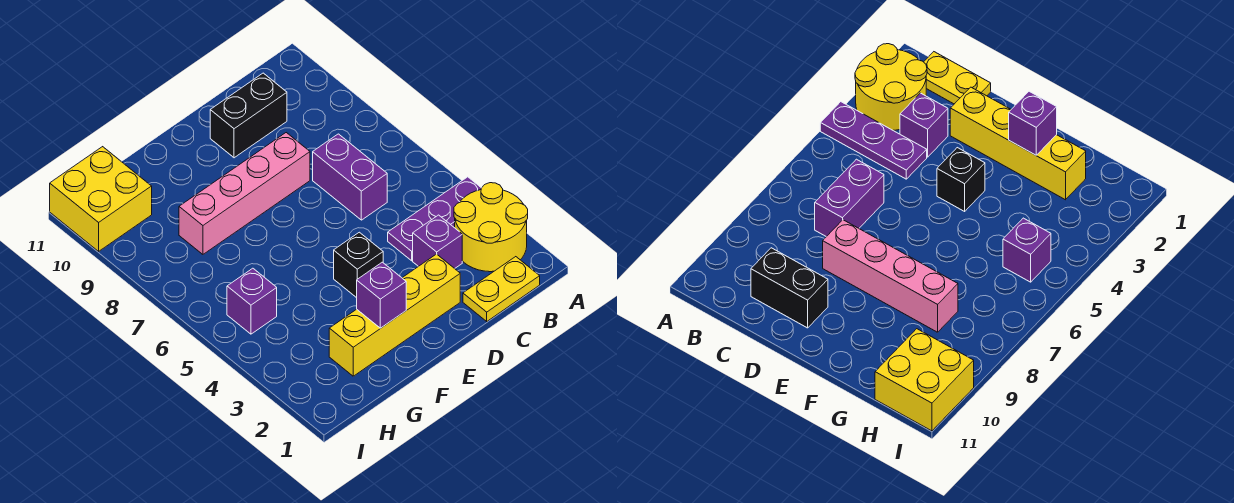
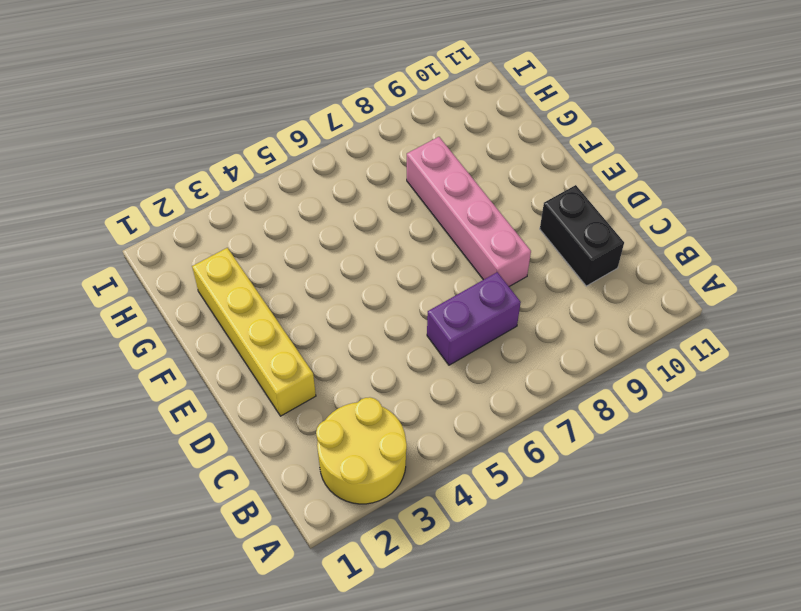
none -> purple 1x3 plate [388,177,481,261]
none -> yellow 1x2 plate [463,257,540,321]
none -> purple 1x1 brick [413,215,462,269]

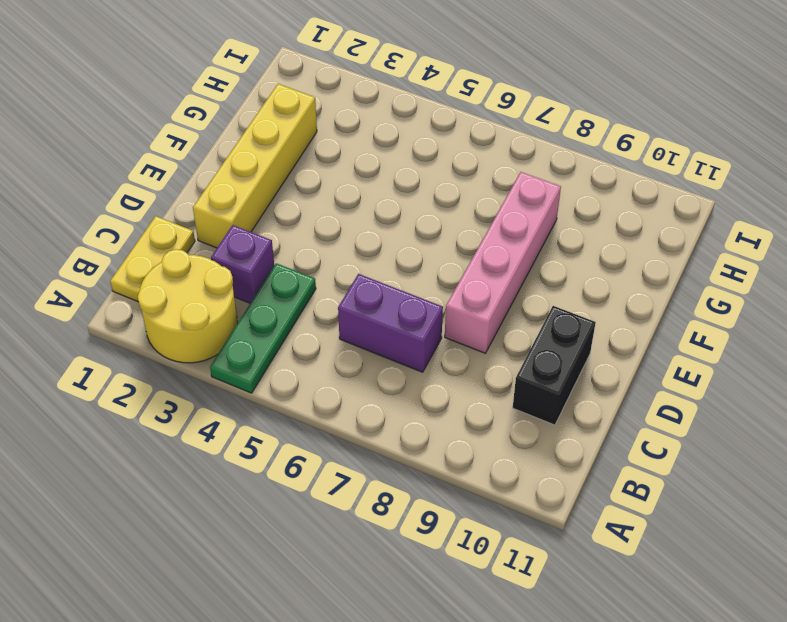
green 1x3 plate [210,263,316,393] -> purple 1x3 plate [388,177,481,261]
none -> black 1x1 brick [334,232,383,298]
none -> purple 1x1 brick [227,268,277,334]
none -> yellow 2x2 brick [50,147,152,251]

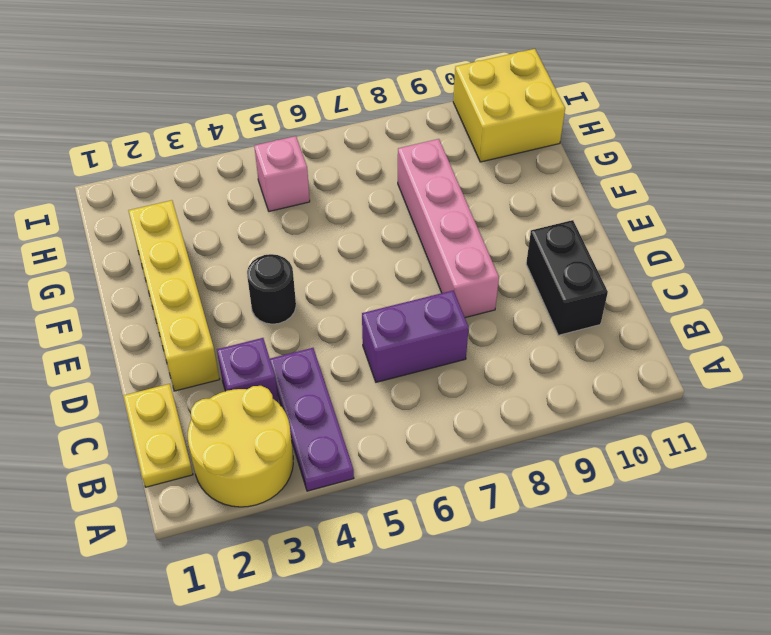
black 1x1 round brick [247,254,296,324] -> black 1x1 brick [334,232,383,298]
pink 1x1 brick [254,136,310,211] -> purple 1x1 brick [227,268,277,334]
none -> purple 1x1 brick [357,262,406,328]

